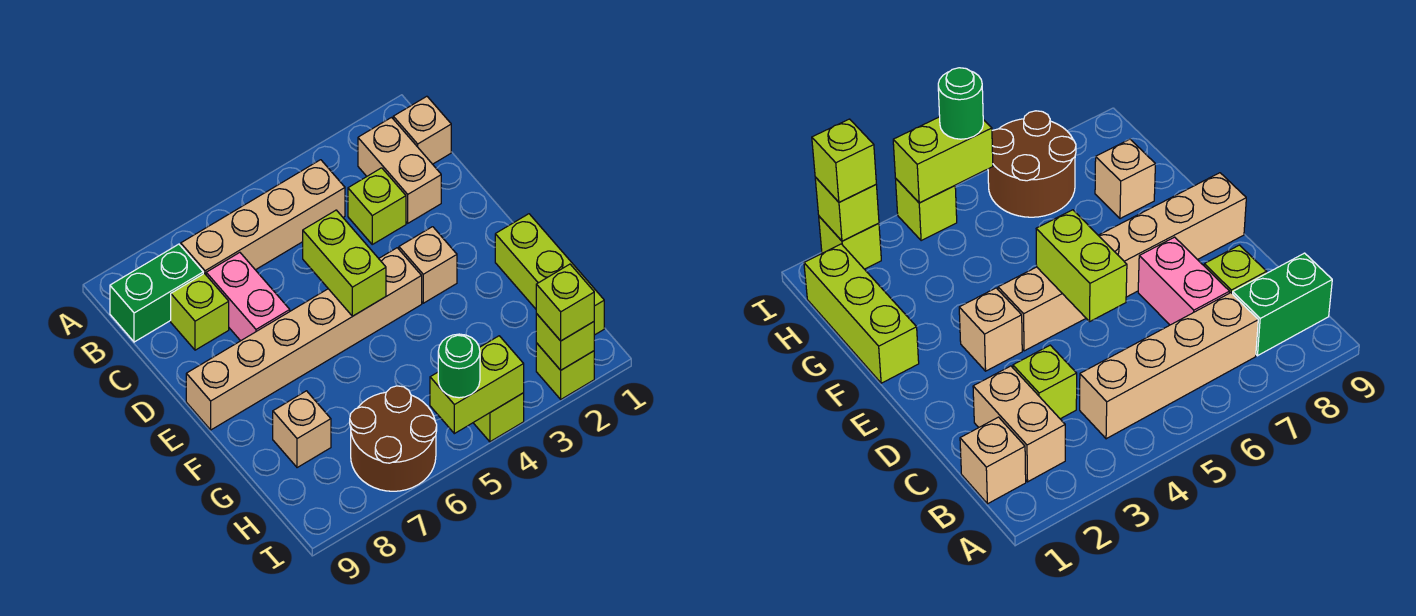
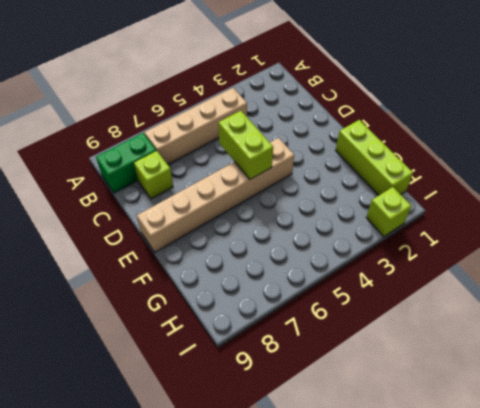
none -> tan 1x1 brick [393,96,451,164]
none -> tan 1x2 brick [358,117,441,223]
none -> lime 1x1 brick [348,168,406,244]

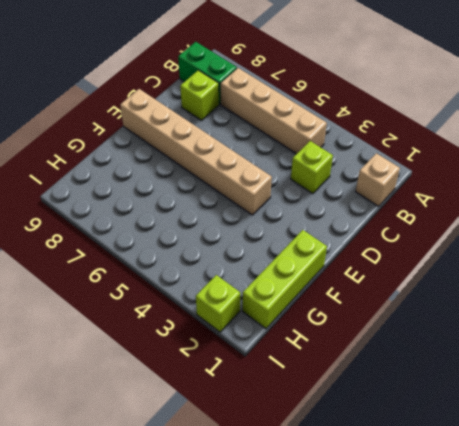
none -> tan 1x2 brick [358,117,441,223]
none -> pink 1x2 brick [206,252,290,341]
none -> tan 1x1 brick [399,227,457,303]

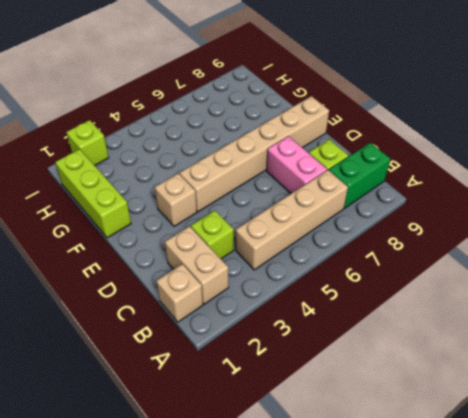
none -> tan 1x1 brick [273,391,331,468]
none -> brown 2x2 round brick [350,386,437,491]
none -> lime 1x1 brick [473,393,524,442]

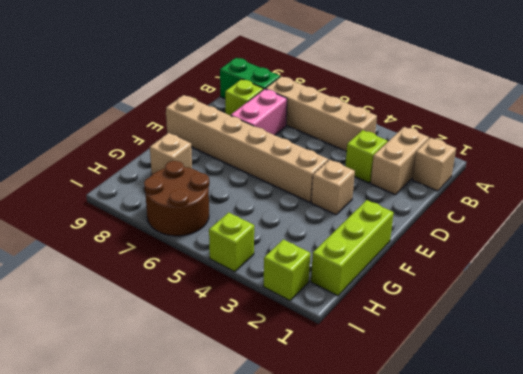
none -> lime 1x2 brick [303,210,386,316]
none -> lime 1x1 brick [536,314,594,370]
none -> lime 1x2 brick [430,336,524,434]

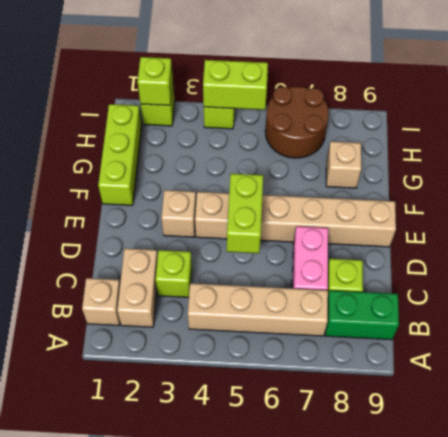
none -> lime 1x1 brick [536,264,594,341]
none -> green 1x1 round brick [438,334,480,398]

